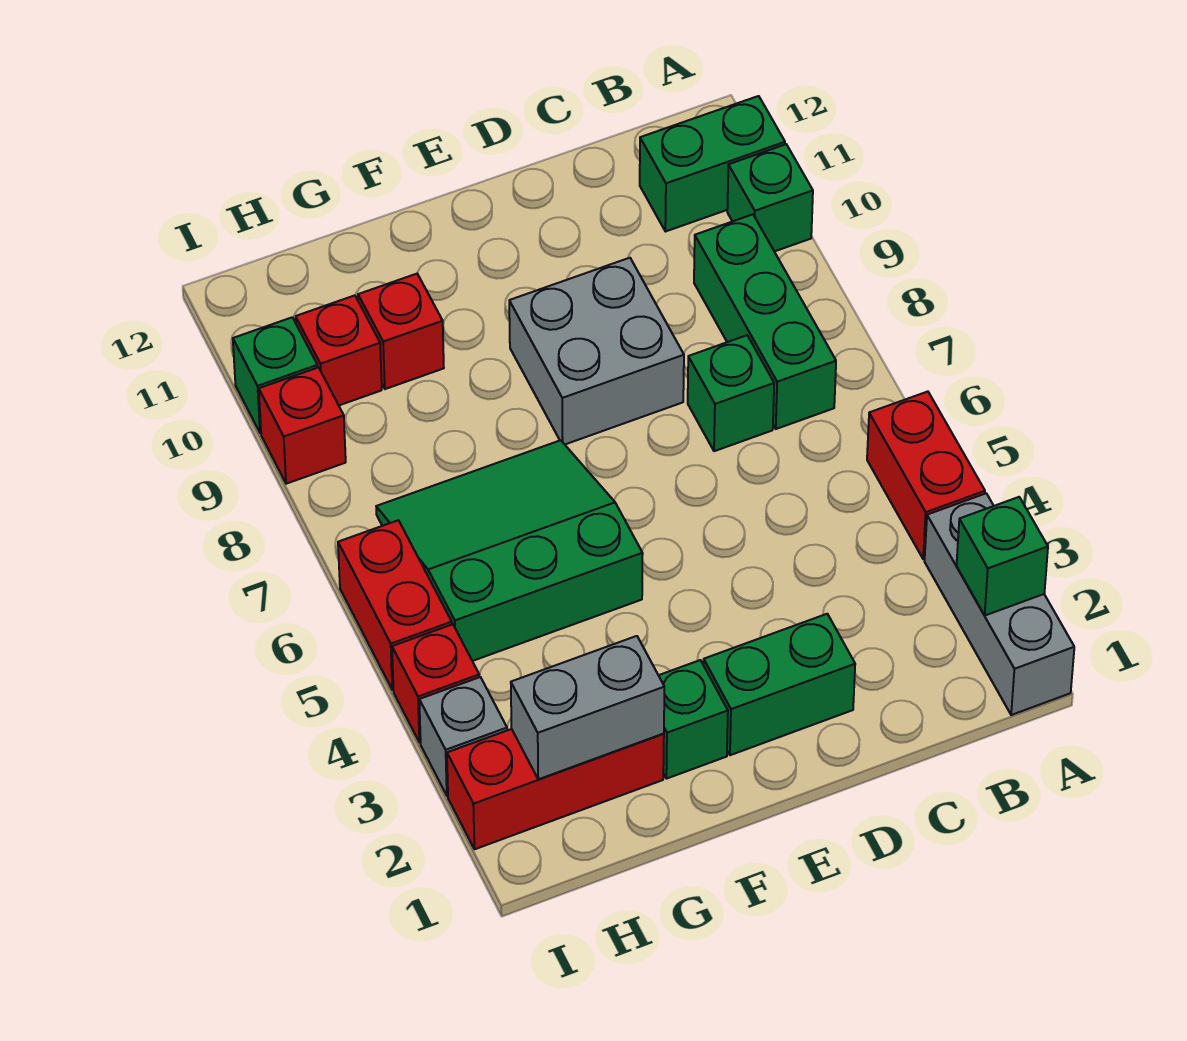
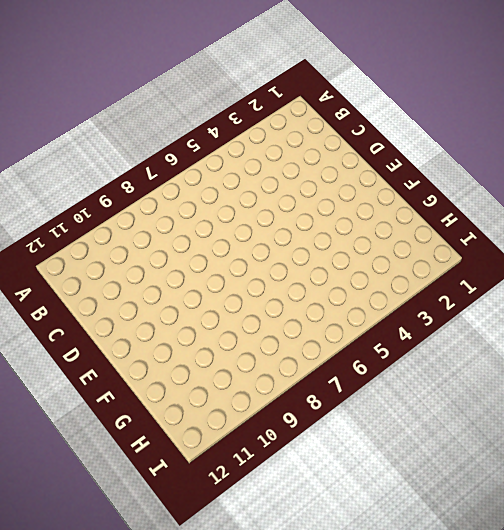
none -> grey 1x3 brick [925,493,1074,715]
none -> red 1x2 brick [867,392,985,559]
none -> green 1x1 brick [727,144,813,252]

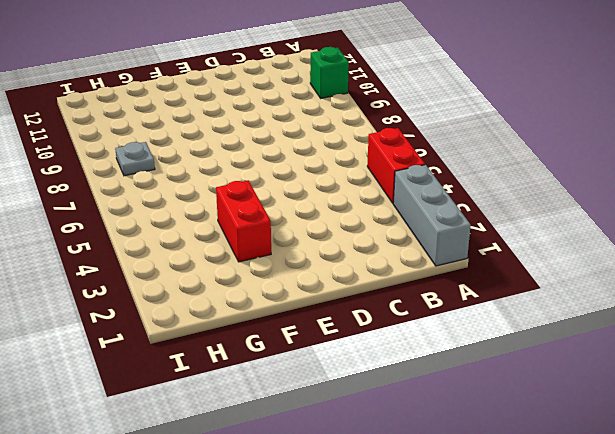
red 1x2 brick [216,181,271,262] -> red 1x2 brick moved to [338,520,452,690]
grey 1x1 plate [115,142,155,176] -> none
none -> green 1x2 brick [640,96,785,232]
none -> green 1x3 brick [694,214,836,429]
none -> green 1x1 brick [688,335,774,451]

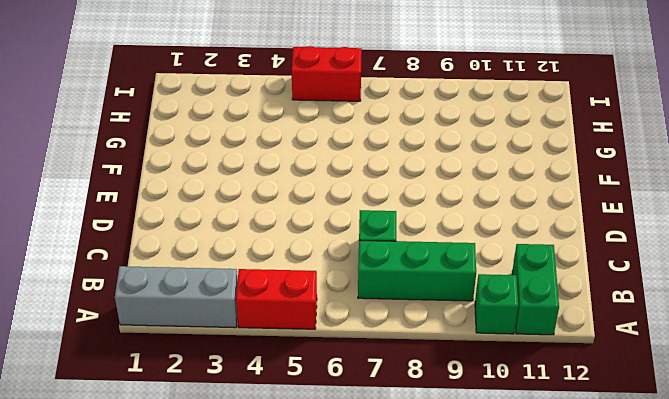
none -> green 1x2 brick [704,614,855,755]
none -> grey 2x2 brick [509,258,684,444]
none -> green 1x1 brick [659,660,728,779]

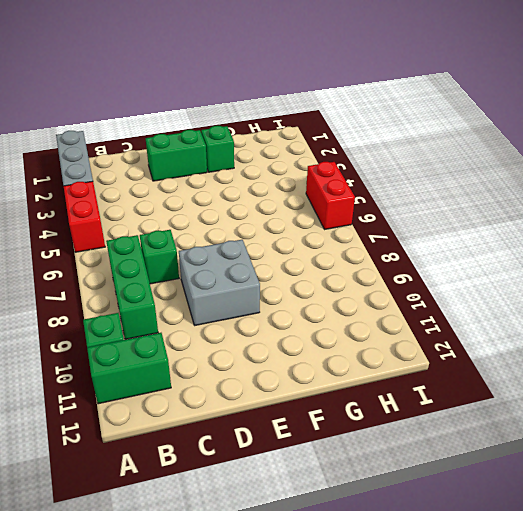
none -> green 3x3 slope [376,440,643,661]
none -> red 1x3 brick [447,729,664,849]
none -> red 1x1 brick [358,274,444,389]

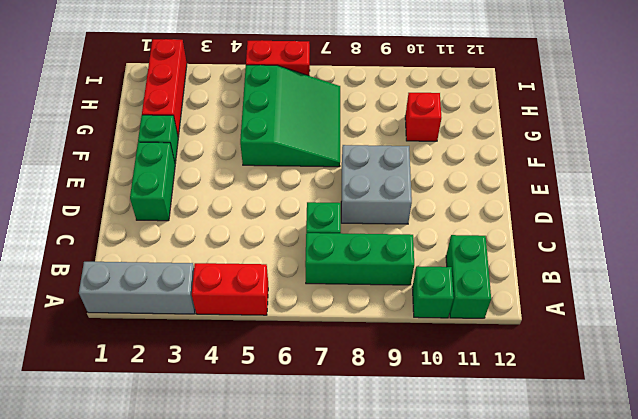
none -> red 1x1 brick [296,295,382,405]
none -> grey 1x1 brick [419,677,507,796]
none -> red 1x1 brick [392,624,479,743]

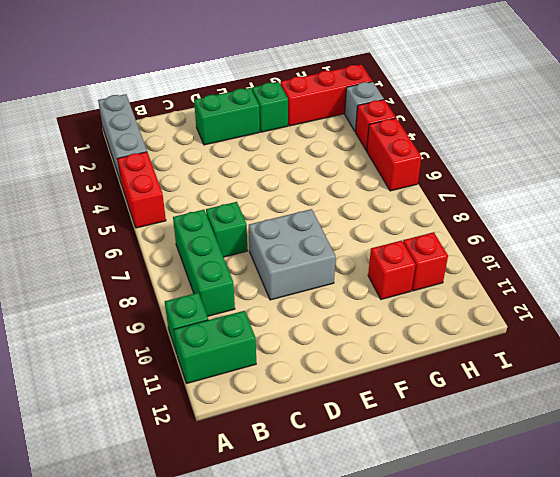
none -> green 3x3 slope [376,440,643,661]
none -> red 1x1 brick [259,367,346,484]
none -> green 1x1 brick [233,317,318,433]

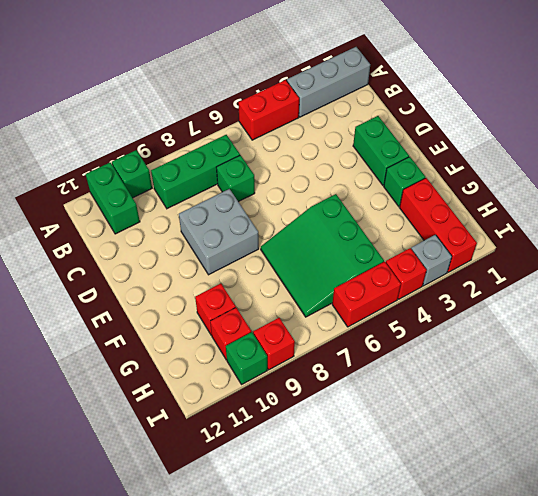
none -> green 1x1 brick [956,497,1048,615]
none -> grey 1x2 brick [511,636,664,779]

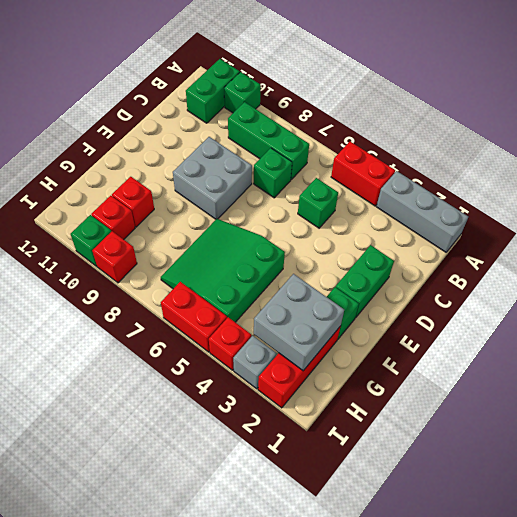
green 1x1 brick [298,178,338,228] -> green 1x1 brick moved to [956,497,1048,615]
grey 2x2 brick [254,274,344,371] -> grey 1x2 brick [511,636,664,779]

